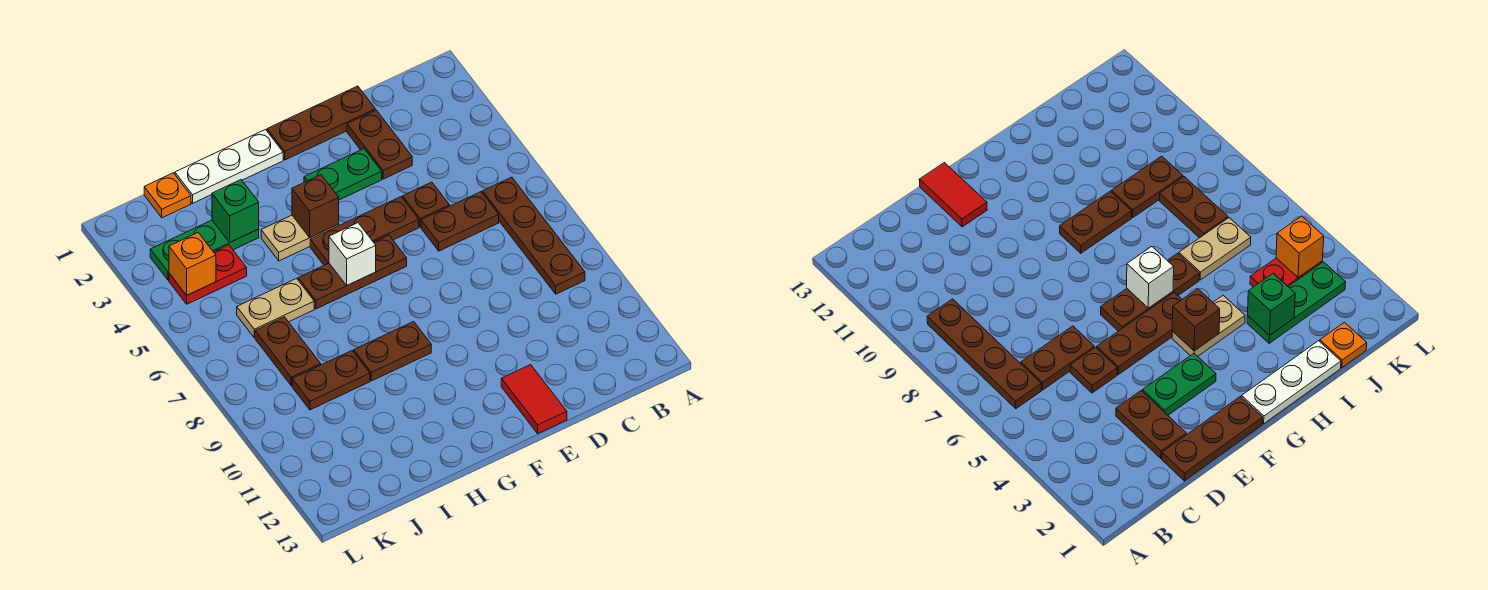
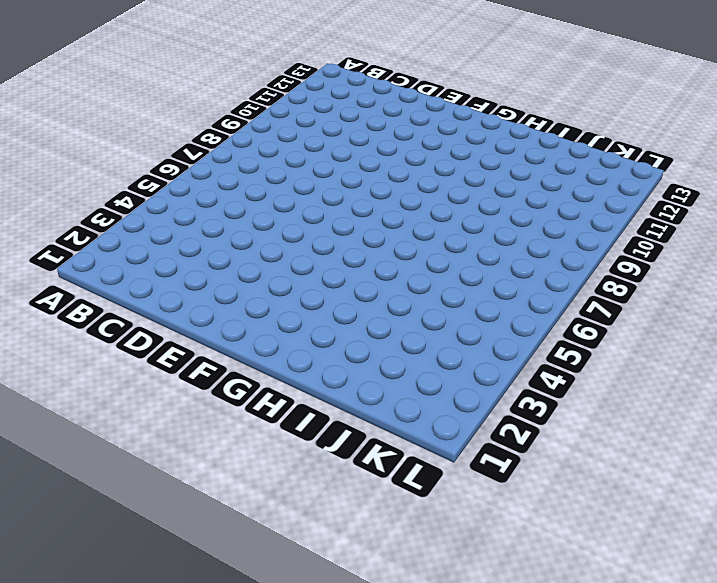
none -> brown 1x4 plate [483,177,585,294]
none -> brown 1x2 plate [421,192,499,251]
none -> brown 1x3 plate [267,86,375,160]

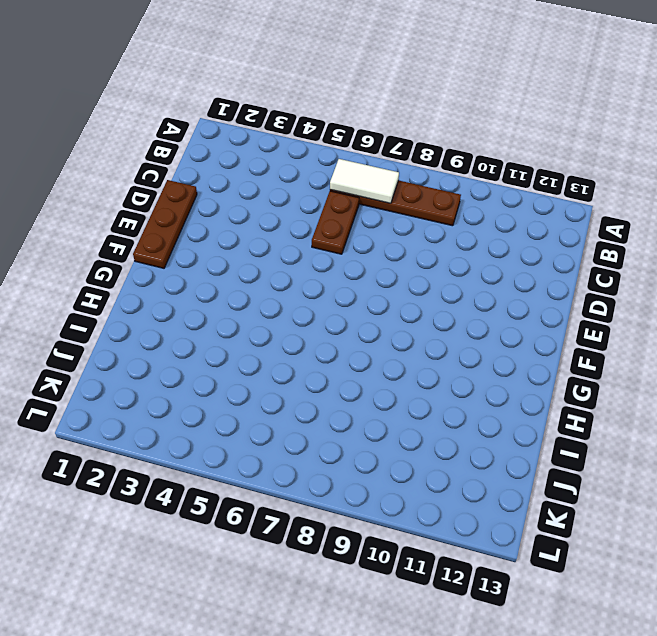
white 1x2 tile [330,159,399,203] -> none
none -> brown 1x2 plate [347,110,412,179]
none -> brown 1x1 plate [403,182,450,227]
none -> green 1x2 plate [304,149,382,200]

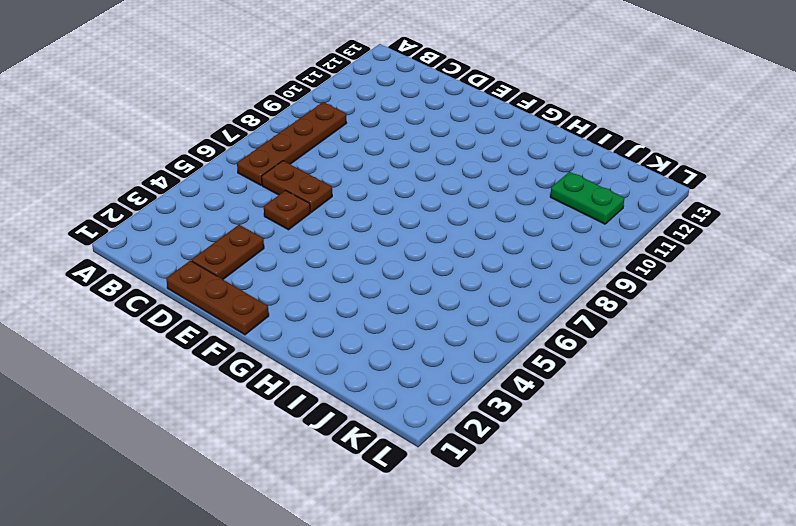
green 1x2 plate [550,172,624,224] -> green 1x2 plate moved to [304,149,382,200]
none -> brown 1x3 plate [310,197,419,265]
none -> red 1x2 tile [501,365,567,433]
none -> brown 1x3 plate [298,235,407,309]

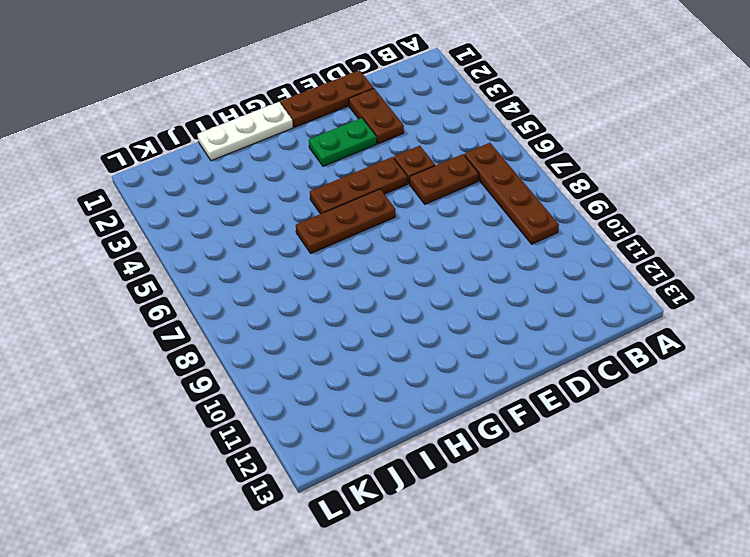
none -> red 1x2 tile [501,365,567,433]
none -> tan 1x2 plate [261,215,339,261]
none -> brown 1x2 plate [354,322,431,381]

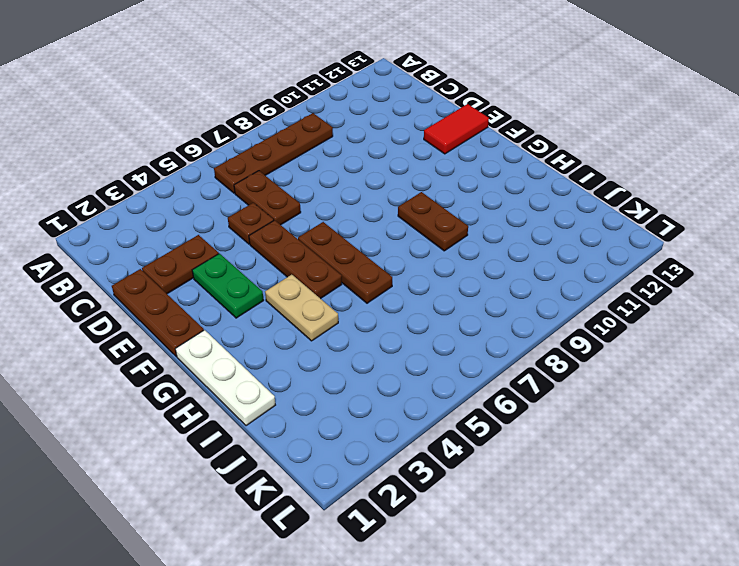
none -> green 1x3 plate [150,220,259,280]
none -> tan 1x2 plate [237,278,314,338]
none -> brown 1x2 plate [292,351,370,410]

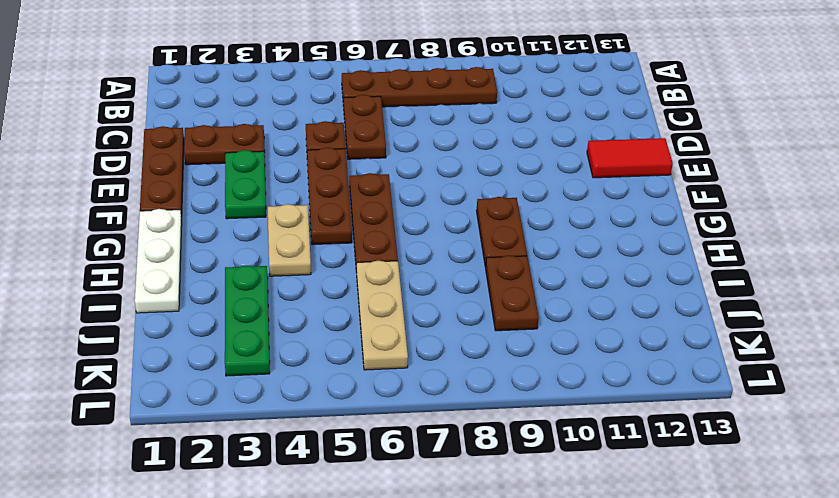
tan 1x3 plate [357,260,408,370] -> tan 1x2 plate [237,278,314,338]
none -> orange 1x1 plate [144,173,191,218]
none -> red 1x2 plate [169,245,247,304]
none -> brown 1x2 plate [255,317,321,386]

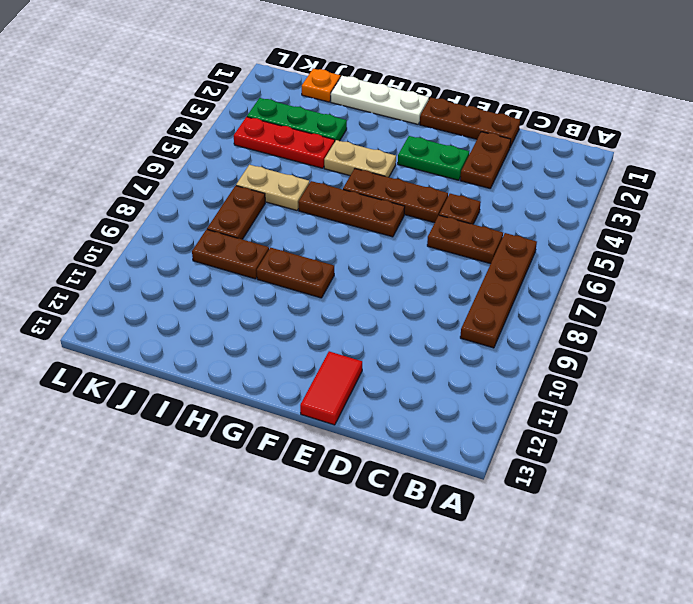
red 1x3 plate [234,117,335,168] -> red 1x2 plate [169,245,247,304]
none -> brown 1x1 brick [292,175,339,237]
none -> white 1x1 brick [329,223,376,285]
none -> green 1x1 brick [212,180,259,242]

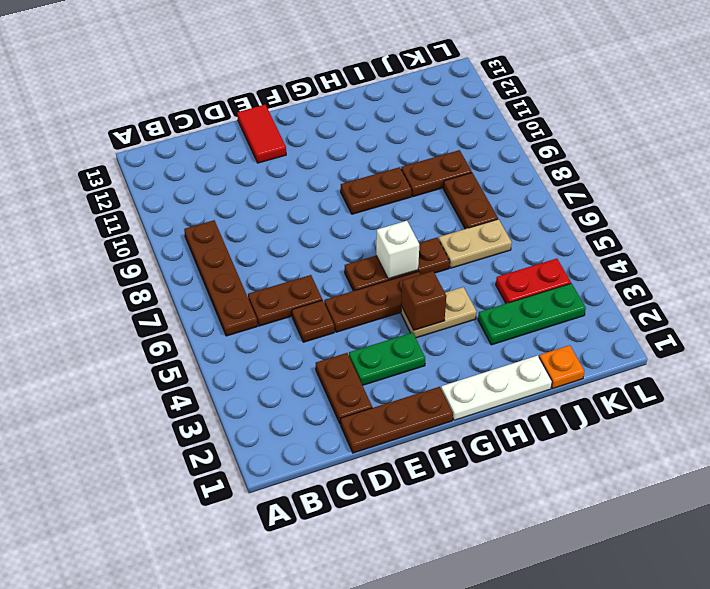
none -> green 1x1 brick [212,180,259,242]
none -> orange 1x1 brick [169,233,216,295]

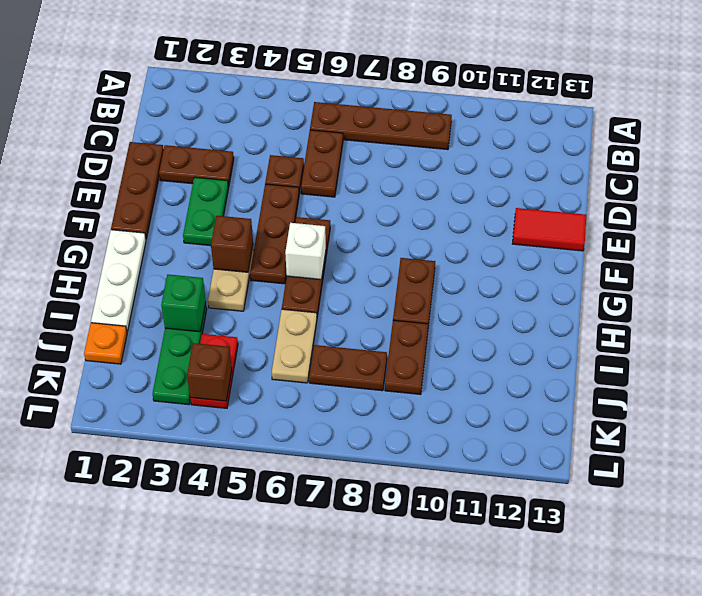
brown 1x1 brick [187,343,232,401] -> orange 1x1 brick [169,233,216,295]

